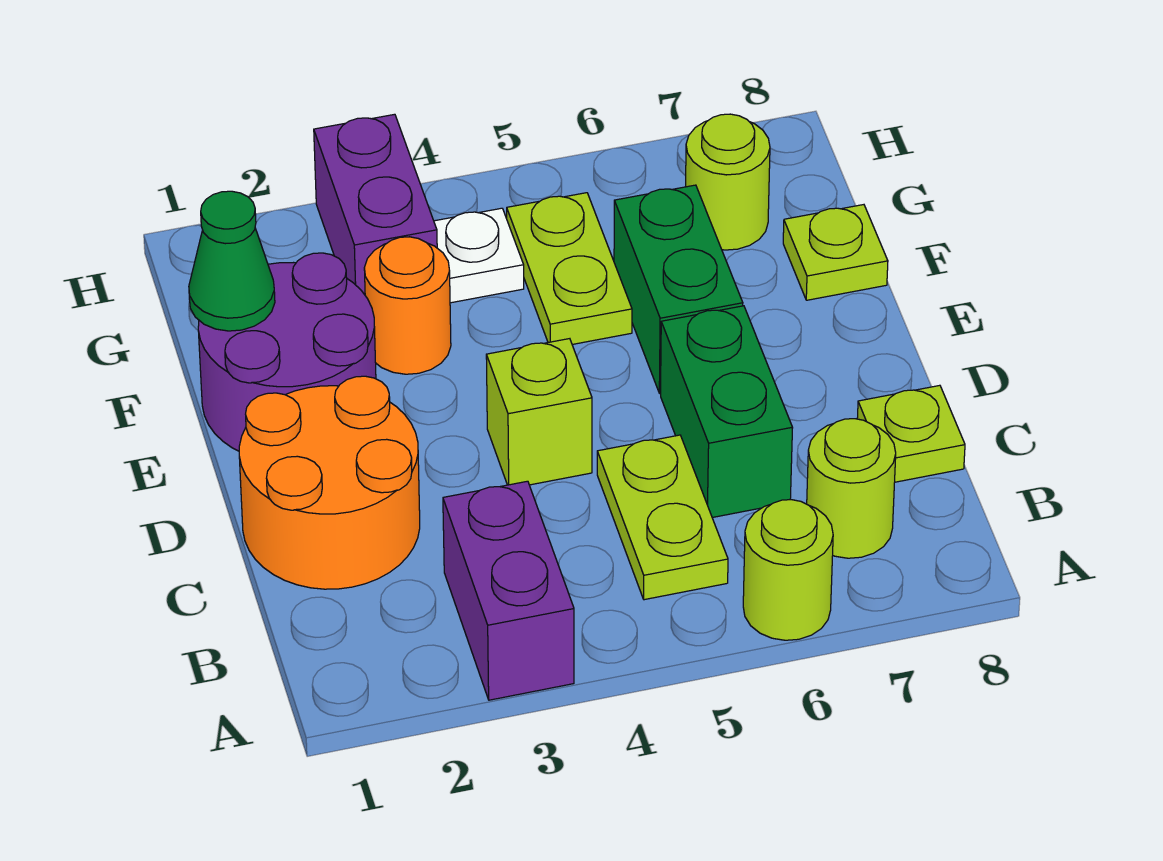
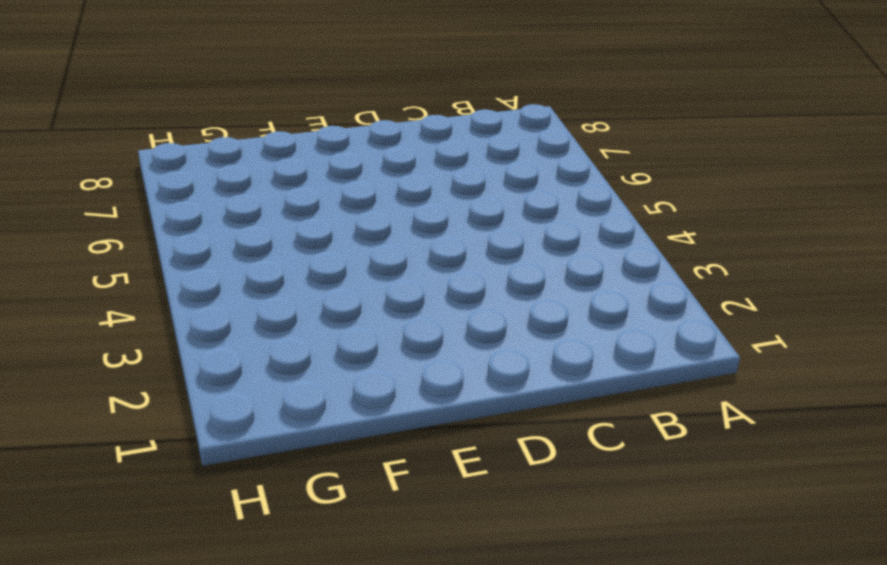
none -> purple 1x2 brick [443,481,574,700]
none -> lime 1x1 round brick [743,500,833,640]
none -> lime 1x2 plate [597,435,728,600]

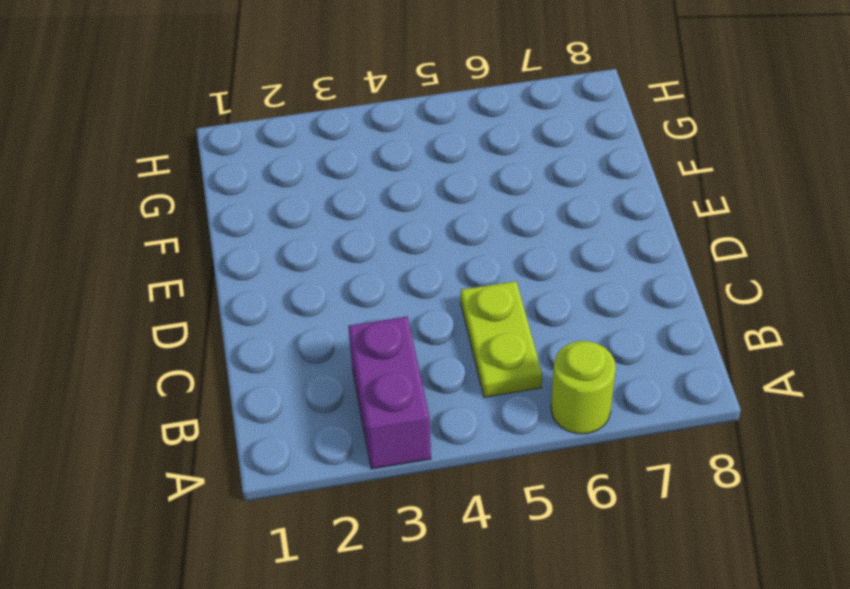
none -> lime 1x1 round brick [807,419,896,558]
none -> orange 2x2 round brick [239,376,420,589]
none -> green 1x2 brick [661,306,793,518]

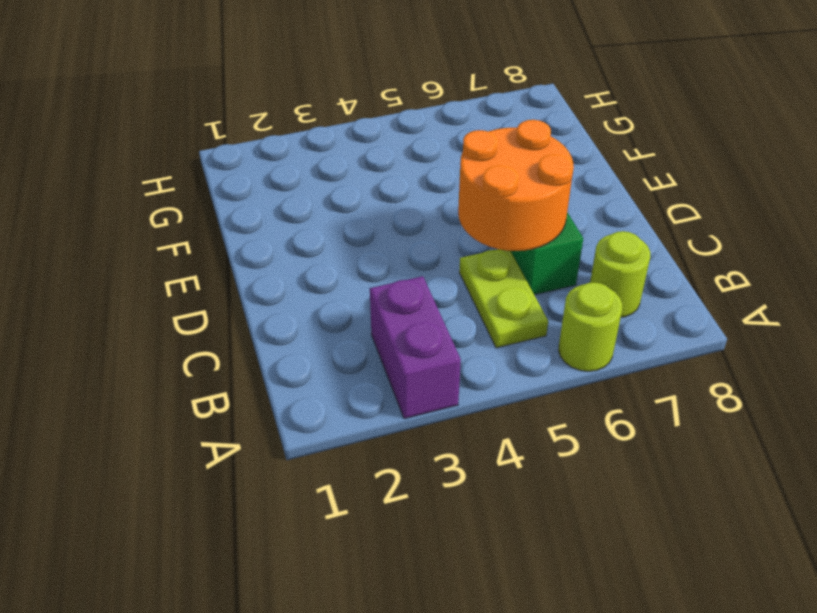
orange 2x2 round brick [458,120,574,251] -> orange 2x2 round brick moved to [239,376,420,589]
none -> lime 1x1 plate [857,385,965,482]
none -> lime 1x1 brick [486,339,592,485]
none -> purple 2x2 round brick [198,253,376,451]

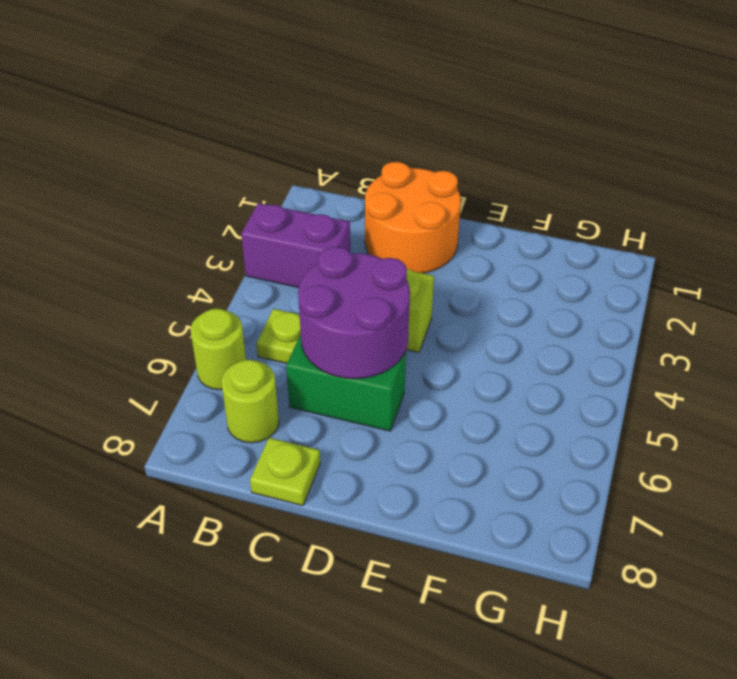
purple 2x2 round brick [298,247,410,379] -> purple 2x2 round brick moved to [198,253,376,451]
none -> green 1x2 brick [614,185,743,393]
none -> orange 1x1 round brick [364,237,451,374]
none -> lime 1x2 plate [507,193,632,344]

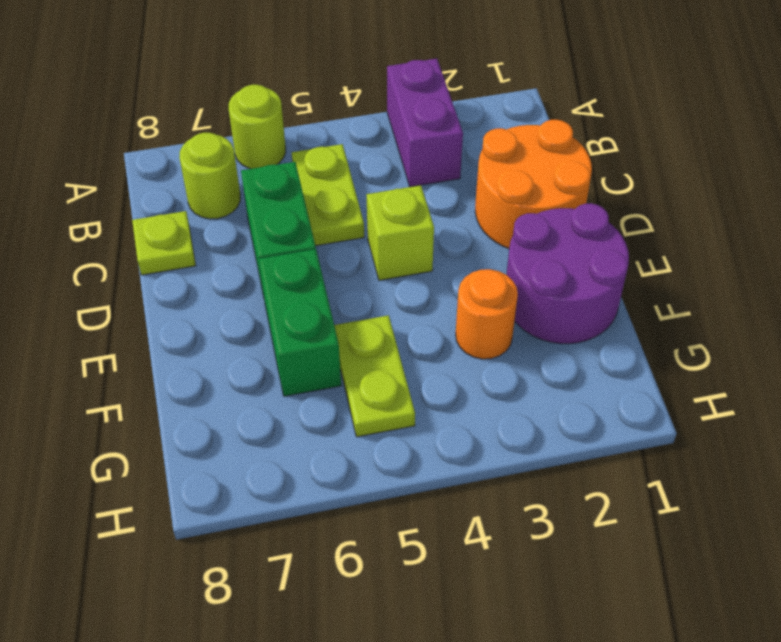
none -> lime 1x1 plate [783,205,888,300]
none -> purple 1x2 brick [314,114,437,295]
none -> white 1x1 plate [434,208,524,303]

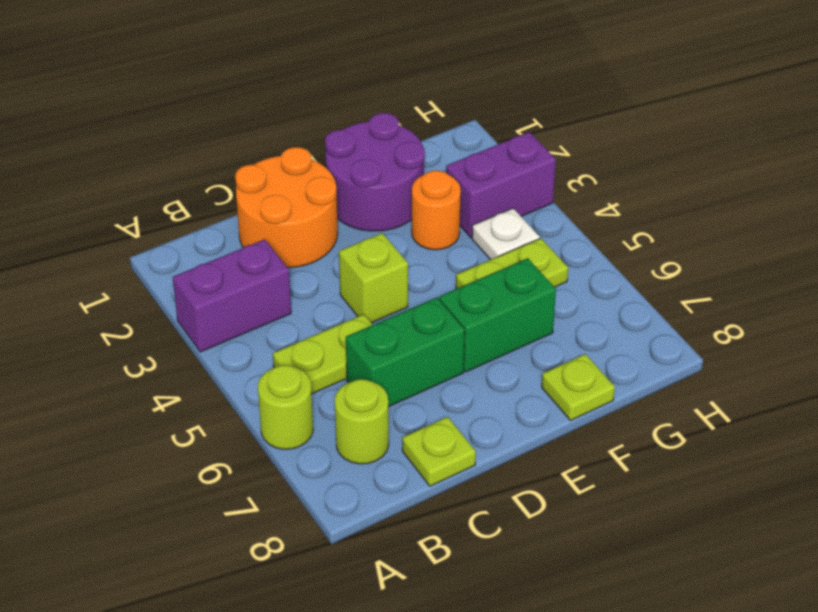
none -> lime 1x1 round brick [686,114,770,250]
none -> green 1x1 cone [189,191,275,331]

